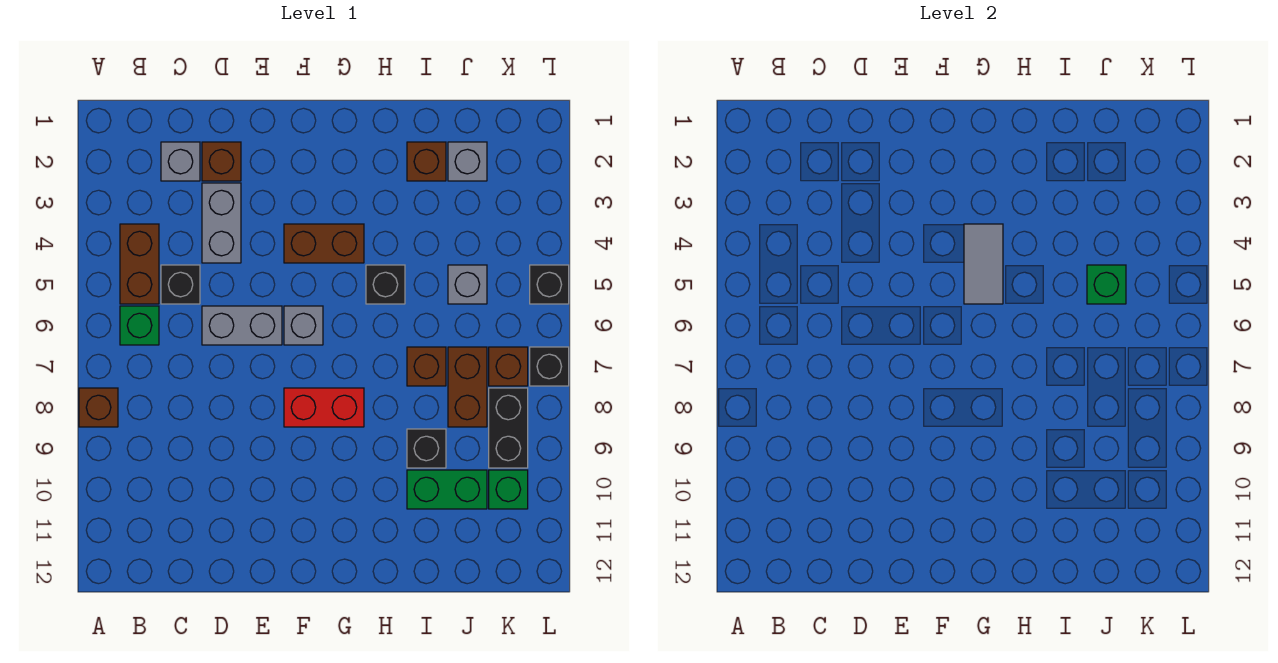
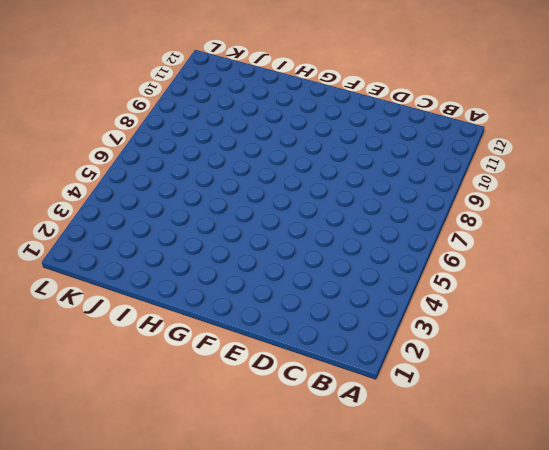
none -> brown 1x1 brick [79,388,118,427]
none -> brown 1x2 brick [120,224,159,304]
none -> green 1x1 brick [120,306,159,345]

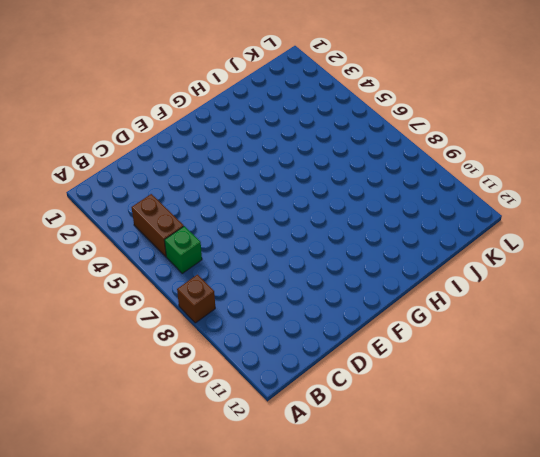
none -> grey 1x1 brick [161,142,200,181]
none -> black 1x1 brick [161,265,200,304]
none -> brown 1x1 brick [202,142,241,181]

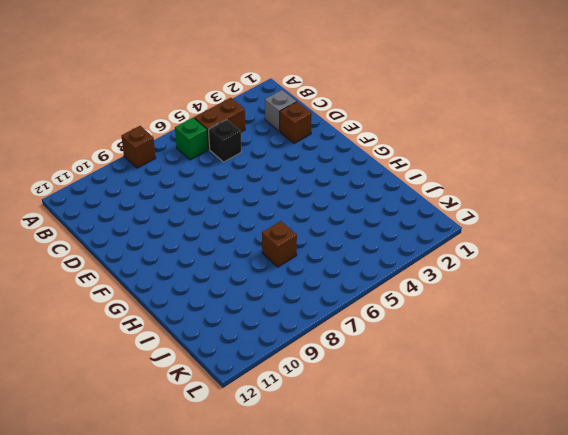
none -> grey 1x2 brick [202,183,241,263]
none -> grey 1x2 brick [202,306,282,345]
none -> brown 1x2 brick [284,224,364,263]

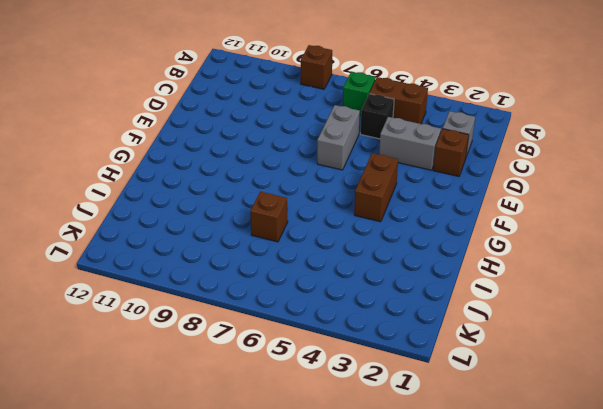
none -> grey 1x1 brick [284,306,323,345]
none -> red 1x2 brick [284,388,364,427]
none -> black 1x1 brick [366,265,405,304]

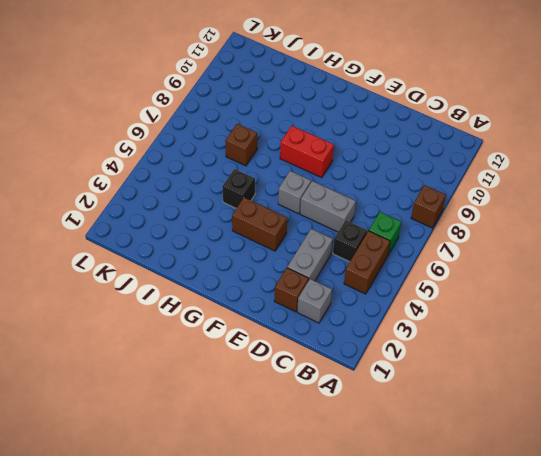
none -> brown 1x1 brick [407,142,446,181]
none -> black 1x1 brick [407,429,446,468]
none -> green 1x2 brick [407,470,487,509]

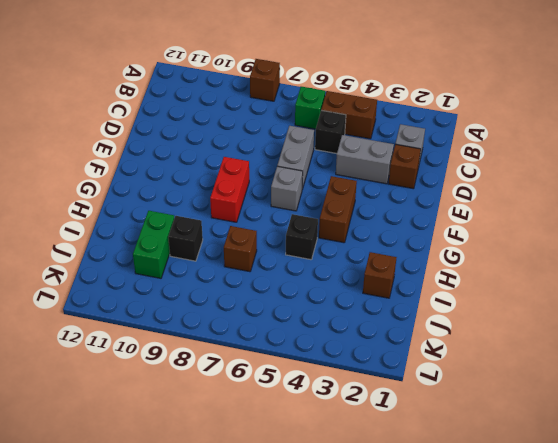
none -> grey 1x1 brick [448,142,487,181]
none -> grey 1x1 brick [448,265,487,304]
none -> brown 1x2 brick [448,347,487,427]

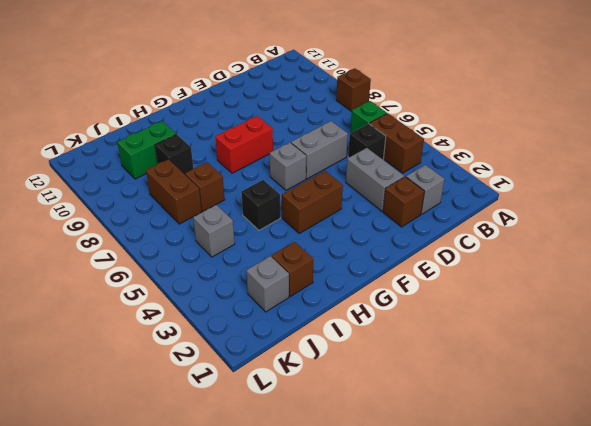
none -> brown 1x1 brick [489,347,528,386]
none -> black 1x2 brick [489,388,528,468]
none -> green 1x1 brick [489,470,528,509]

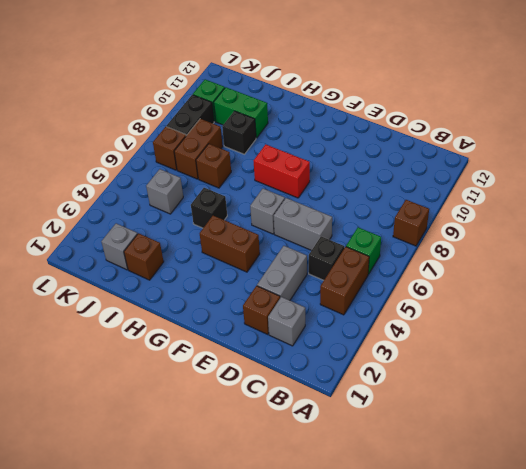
none -> black 1x1 brick [530,265,569,304]
none -> black 1x1 brick [530,347,569,386]
none -> grey 1x2 tile [964,224,1003,304]

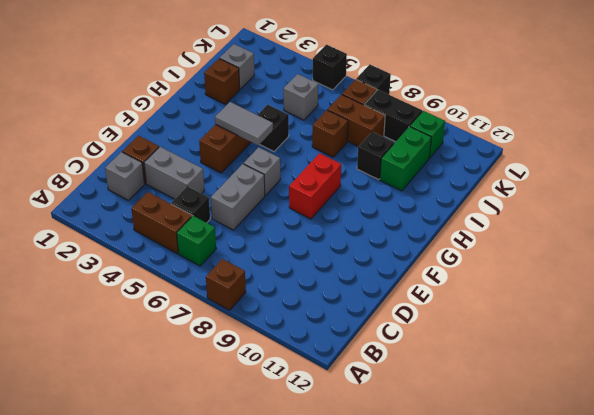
none -> green 1x1 brick [1087,265,1126,304]

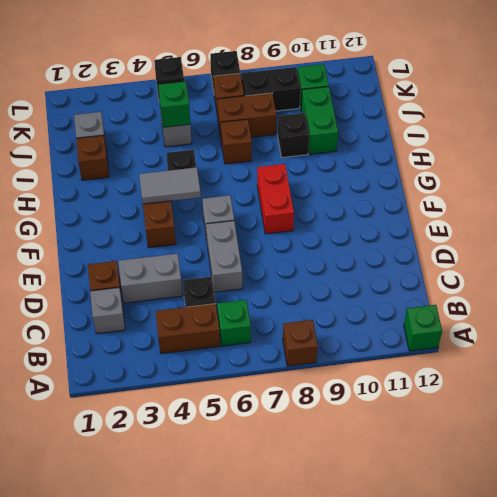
green 1x1 brick [404,305,442,351] -> none

